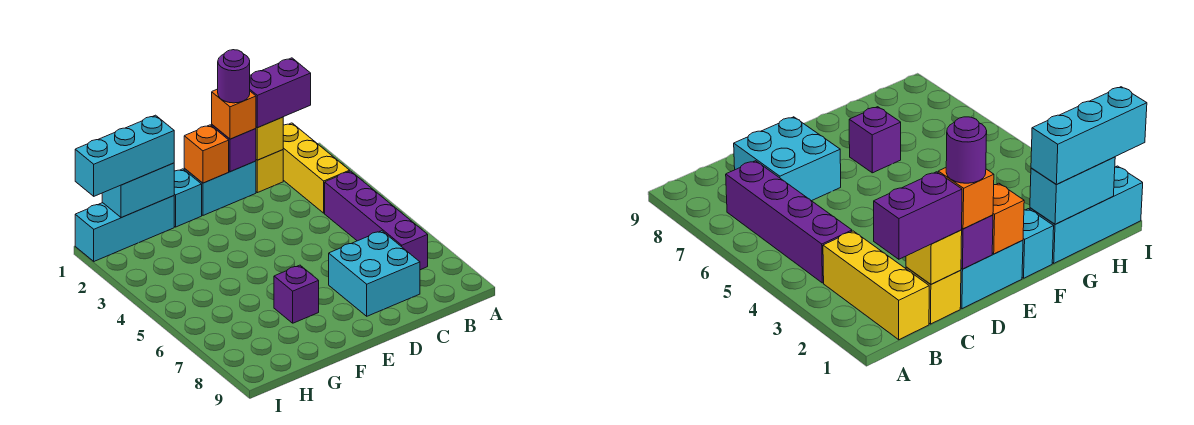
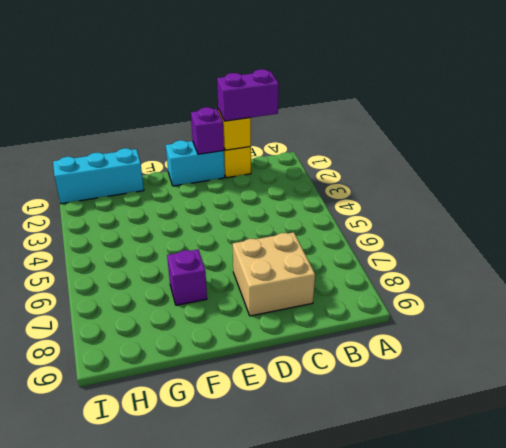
tan 2x2 brick [233,232,315,316] -> cyan 2x2 brick [329,231,420,316]
none -> yellow 1x3 brick [283,123,350,213]
none -> purple 1x4 brick [325,171,428,270]
none -> cyan 1x1 brick [174,169,202,227]

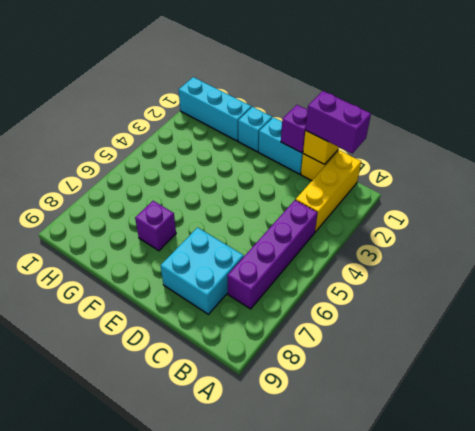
none -> orange 1x1 brick [184,125,229,183]
none -> cyan 1x2 brick [102,163,174,218]
none -> orange 1x1 brick [212,89,256,139]

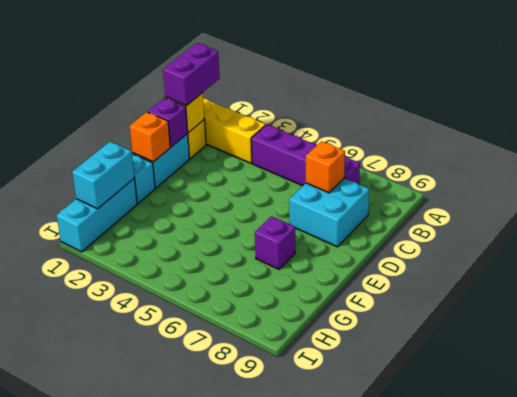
orange 1x1 brick [306,141,345,193] -> orange 1x1 brick moved to [212,89,256,139]
none -> cyan 1x3 brick [75,115,174,196]
none -> purple 1x1 round brick [218,50,250,103]

